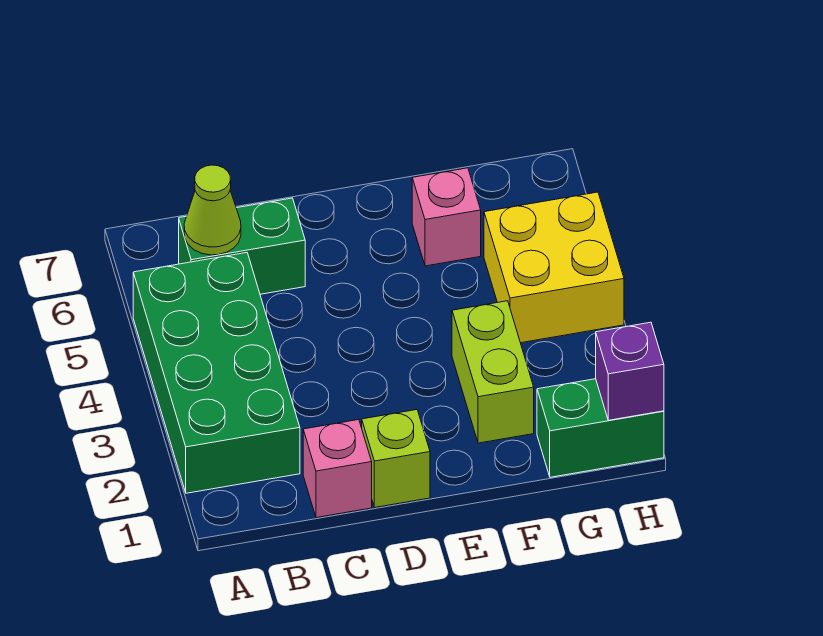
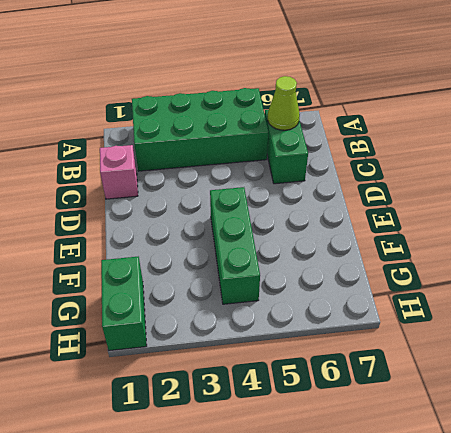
green 1x3 brick [210,187,260,304] -> yellow 2x2 brick [484,192,624,343]
none -> lime 1x1 brick [362,410,430,507]
none -> lime 1x2 brick [452,301,534,443]

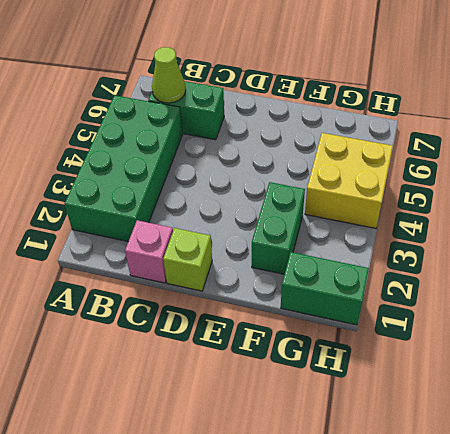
green 1x2 brick [252,182,305,274] -> lime 1x2 brick [452,301,534,443]
none -> pink 1x1 brick [412,168,481,266]
none -> purple 1x1 brick [596,322,664,420]

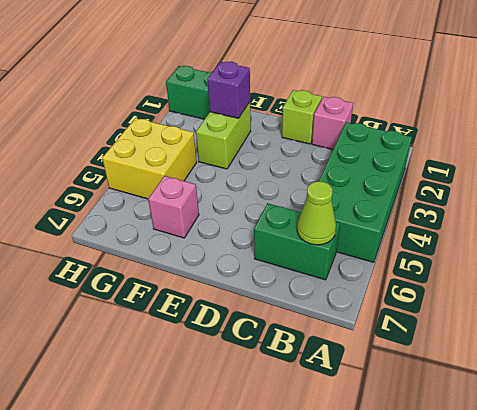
purple 1x1 brick [207,62,250,118] -> purple 1x1 brick moved to [596,322,664,420]

